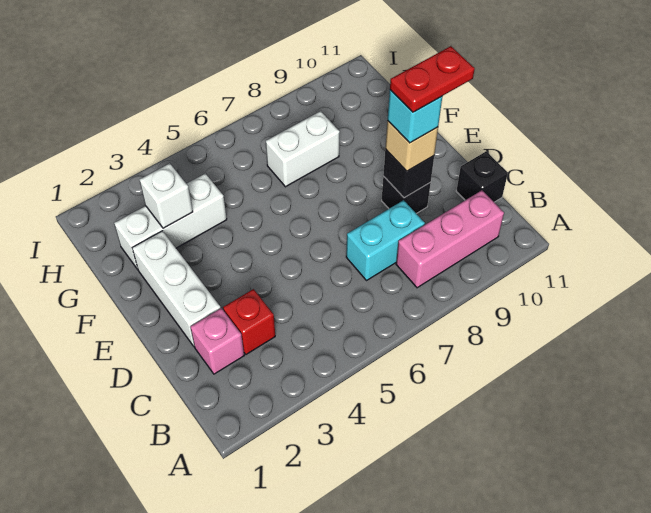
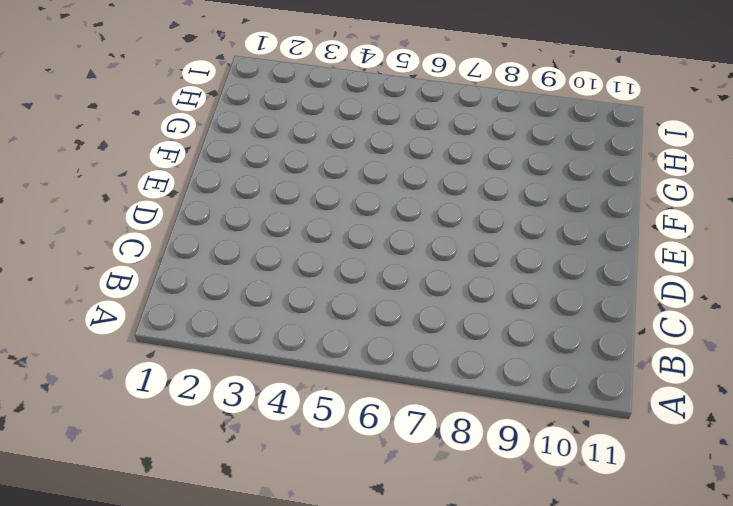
none -> pink 1x3 brick [396,190,504,288]
none -> pink 1x1 brick [190,308,244,374]
none -> red 1x1 brick [223,289,275,354]

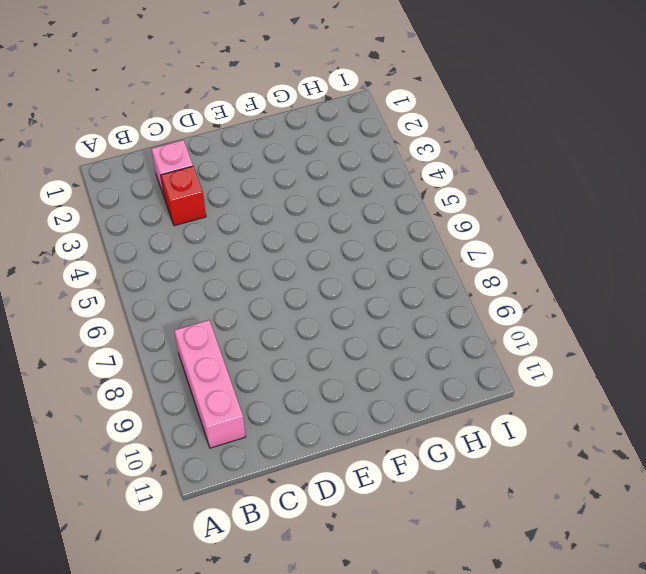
none -> cyan 1x2 brick [346,200,425,281]
none -> black 1x1 brick [456,151,508,202]
none -> white 1x3 brick [132,231,221,347]

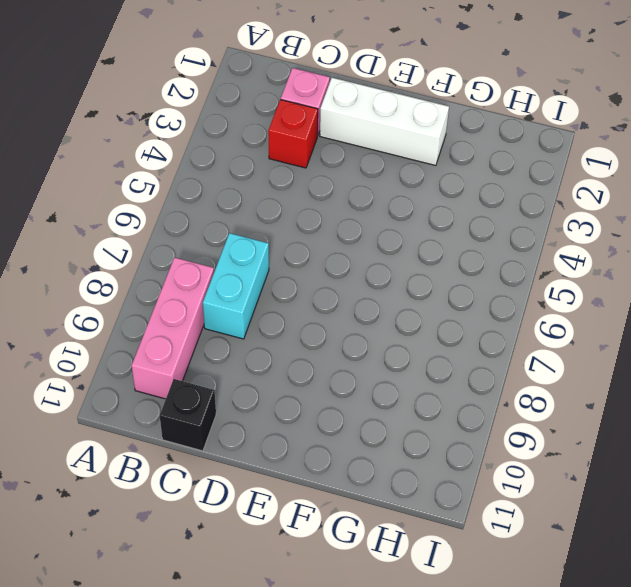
none -> black 1x1 brick [382,176,431,214]
none -> white 1x3 brick [114,173,227,269]
none -> white 1x2 brick [266,111,340,187]

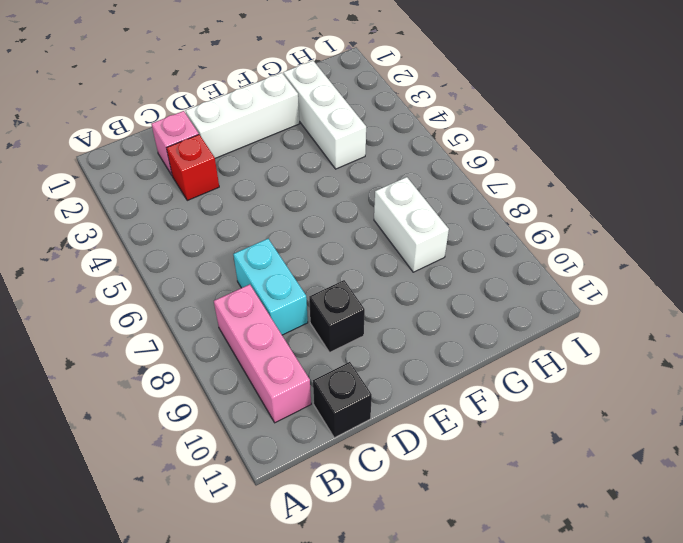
none -> black 1x1 brick [383,149,434,198]
none -> white 1x1 brick [139,163,193,228]
none -> tan 1x1 brick [385,121,438,171]

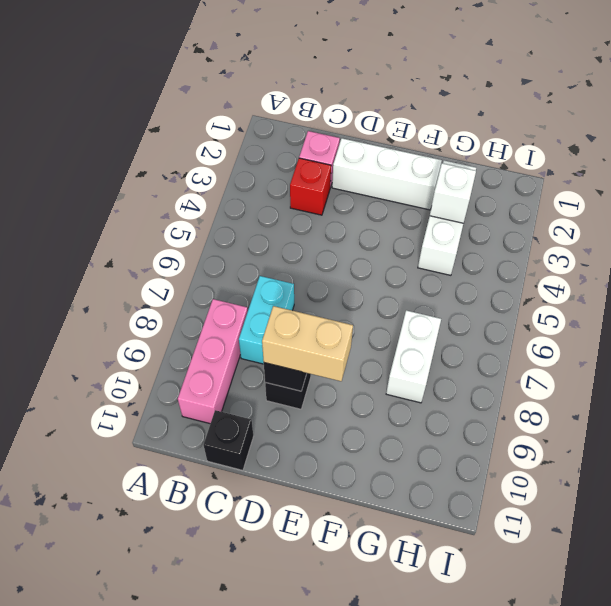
tan 1x2 brick [262,306,353,381] -> tan 1x1 brick [385,121,438,171]
none -> cyan 1x1 brick [388,90,442,143]
none -> red 1x2 plate [390,46,475,112]

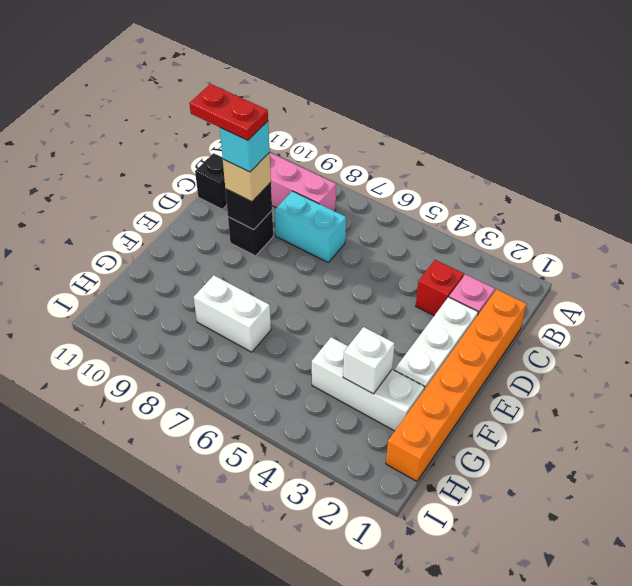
orange 1x6 brick [386,289,527,481] -> none

